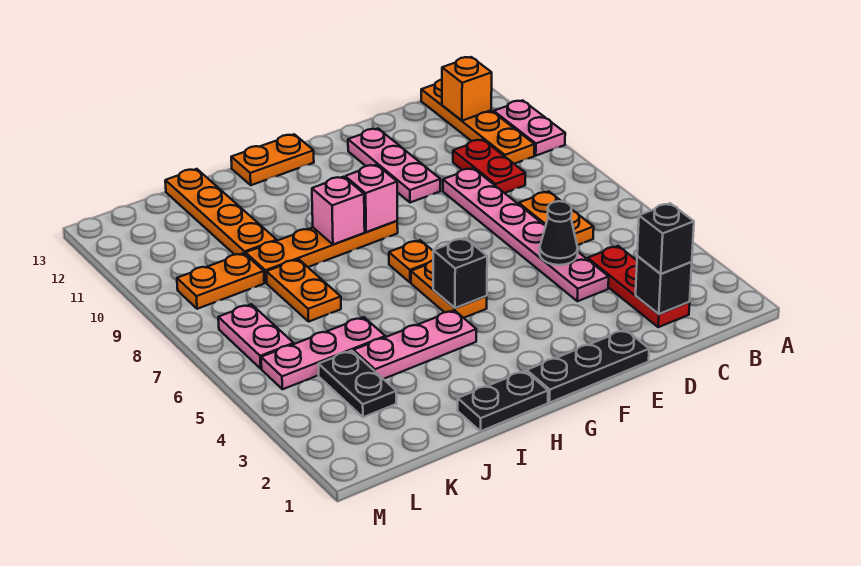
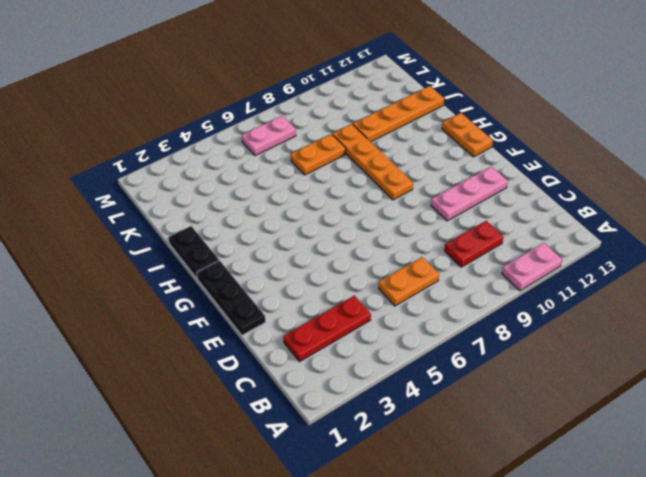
none -> orange 1x4 plate [421,80,535,164]
none -> pink 1x6 plate [443,168,609,301]
none -> orange 1x2 plate [411,261,487,318]

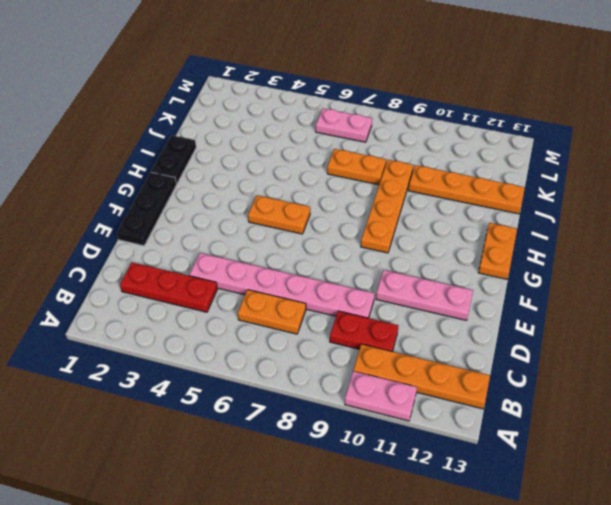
none -> orange 1x1 plate [389,240,433,282]
none -> pink 1x3 plate [353,310,476,379]
none -> pink 1x3 plate [261,317,385,389]

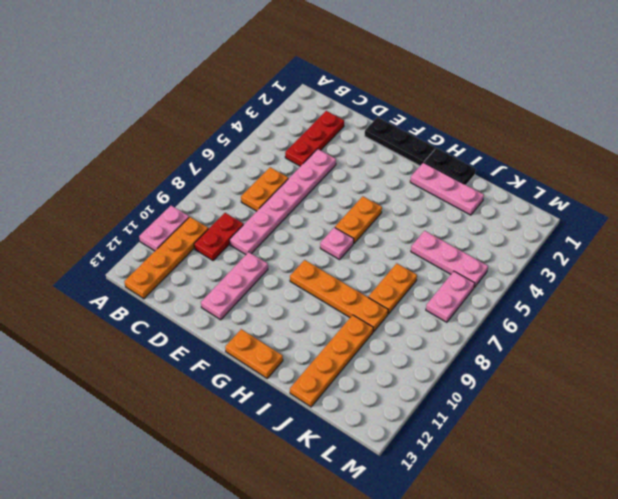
pink 1x1 plate [320,227,354,260] -> orange 1x1 plate [389,240,433,282]
pink 1x3 plate [410,163,484,215] -> pink 1x3 plate moved to [353,310,476,379]
none -> black 1x2 plate [319,351,397,417]
none -> orange 1x2 plate [177,253,264,309]
none -> orange 1x1 brick [442,57,492,121]

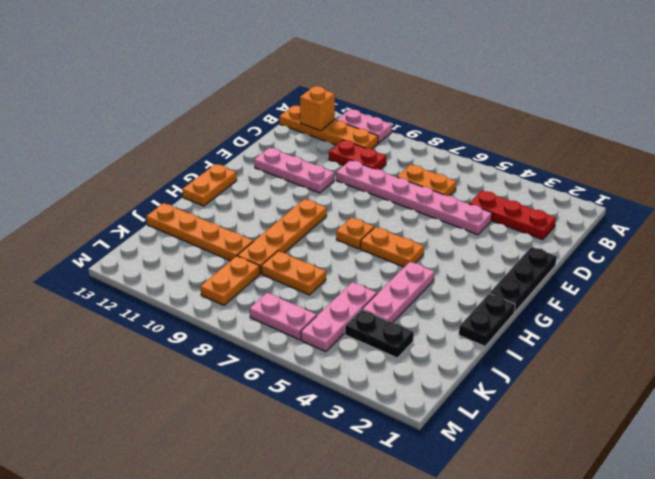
none -> black 1x1 brick [636,256,692,314]
none -> black 1x1 cone [540,201,578,265]
none -> black 1x1 brick [433,238,487,308]

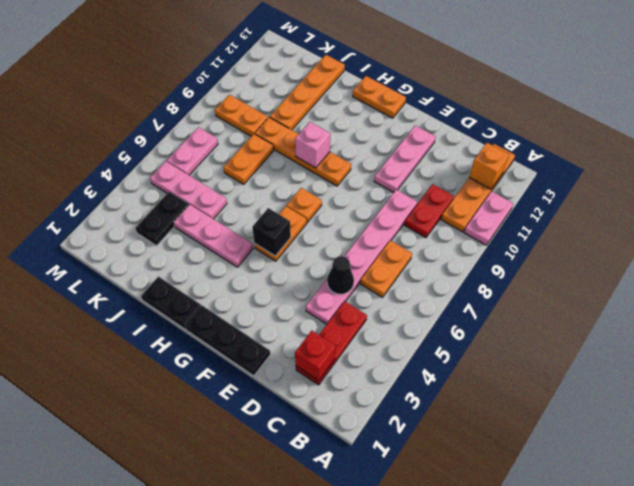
red 1x1 brick [295,331,335,381] -> black 1x1 brick [636,256,692,314]
none -> pink 1x1 brick [345,165,397,232]
none -> black 1x1 brick [637,203,694,274]

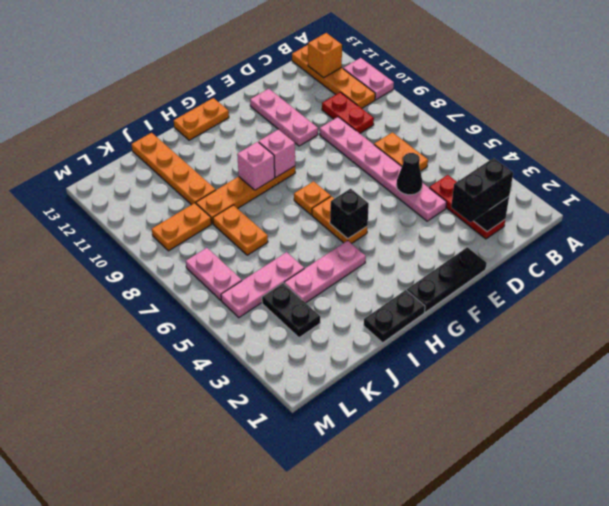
black 1x2 brick [451,158,513,222] -> black 1x1 brick [637,203,694,274]

